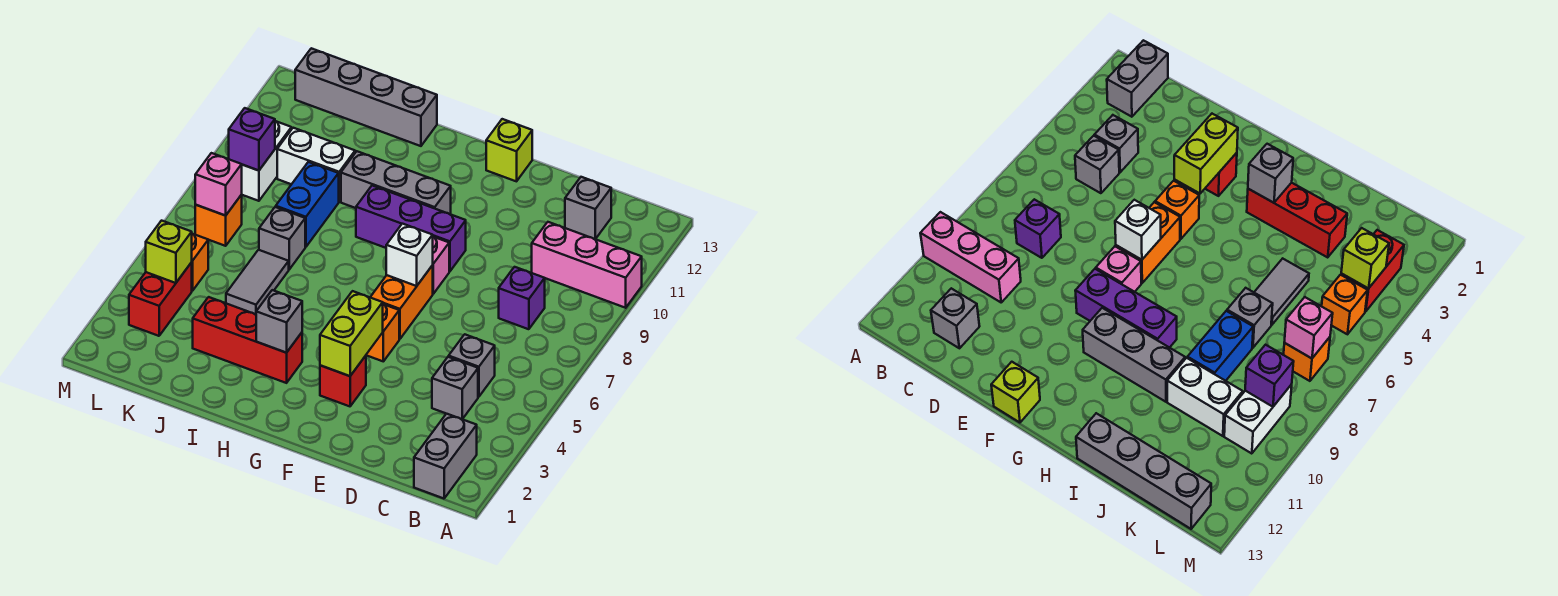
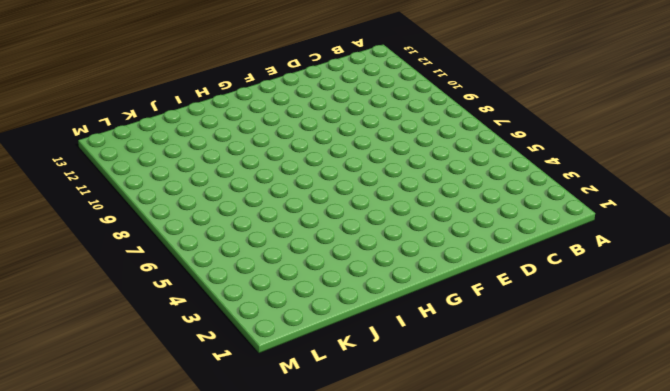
none -> pink 1x3 brick [532,222,642,308]
none -> grey 1x2 brick [414,414,477,499]
none -> grey 1x1 brick [432,357,478,419]

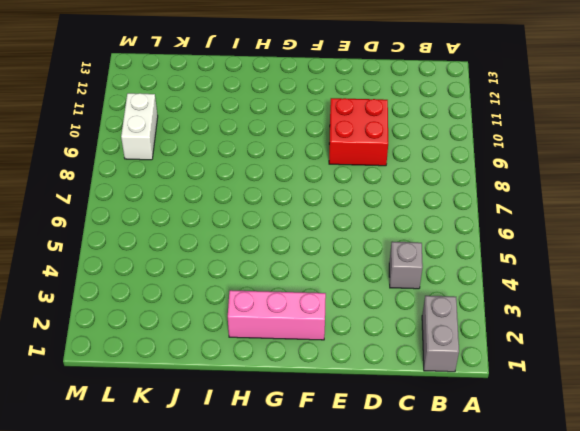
red 2x2 brick [329,98,388,166] -> none
pink 1x3 brick [228,290,326,340] -> pink 1x3 brick moved to [532,222,642,308]
none -> grey 1x1 brick [449,334,495,397]
none -> purple 1x1 brick [499,267,545,329]
none -> grey 1x1 brick [565,177,611,239]

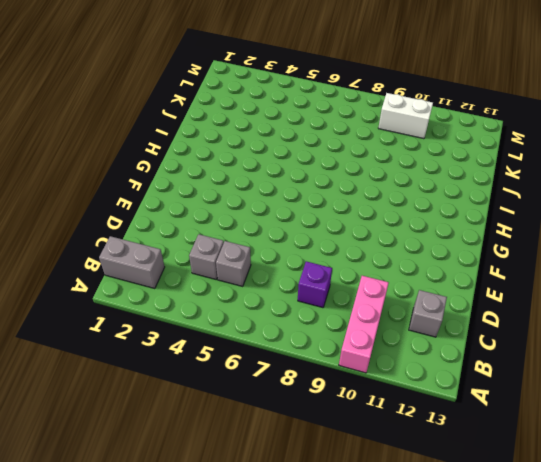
none -> red 1x1 brick [320,356,366,406]
none -> orange 1x1 brick [366,304,399,361]
none -> orange 1x2 brick [370,265,433,339]

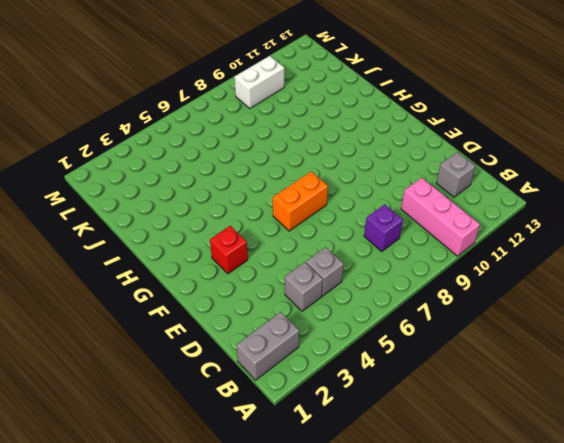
none -> orange 1x1 brick [366,304,399,361]
none -> pink 1x1 brick [433,237,449,294]
none -> purple 1x3 brick [356,186,466,271]

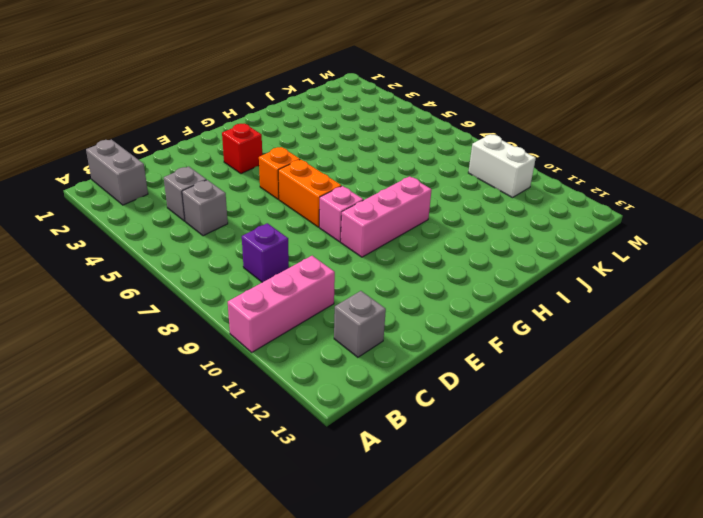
pink 1x3 brick [341,176,432,257] -> purple 1x3 brick [356,186,466,271]
none -> lime 1x1 brick [486,119,532,181]
none -> grey 1x3 brick [341,151,451,214]
none -> red 1x3 brick [193,297,302,383]

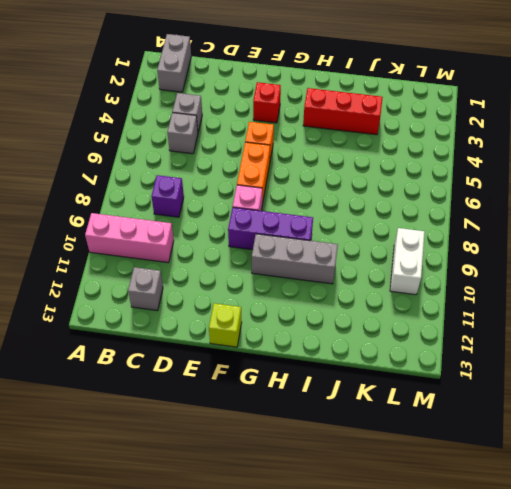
none -> grey 1x4 brick [295,48,437,146]
none -> grey 1x2 tile [226,250,289,314]
none -> grey 1x1 brick [259,207,305,269]

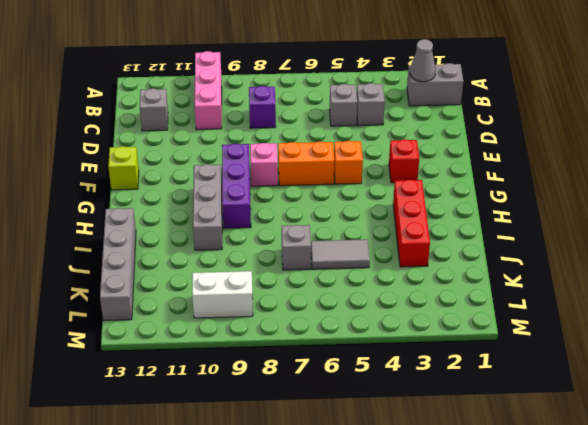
grey 1x1 cone [410,39,436,82] -> none
none -> blue 1x2 brick [276,162,339,247]
none -> white 1x2 brick [277,128,355,202]
none -> red 1x2 brick [129,262,192,336]

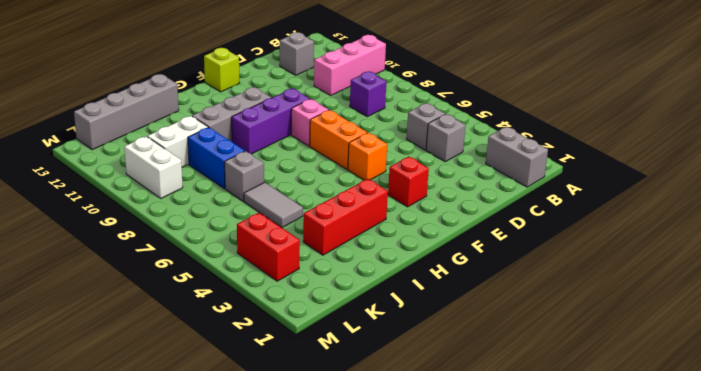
none -> orange 1x1 brick [192,234,208,291]
none -> orange 1x1 brick [195,195,242,246]
none -> lime 1x2 brick [320,291,383,376]

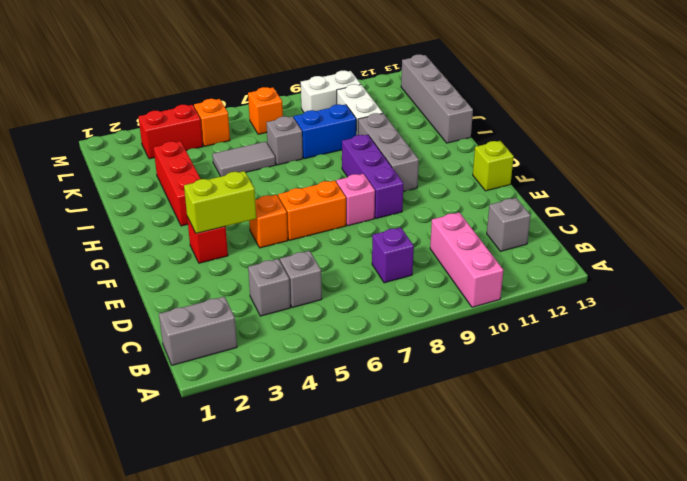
none -> white 1x1 brick [386,224,433,286]
none -> grey 1x1 brick [256,290,302,353]
none -> lime 1x1 brick [146,221,192,283]

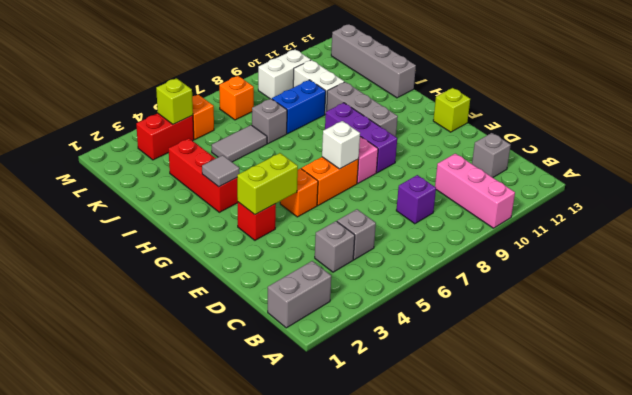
grey 1x1 tile [202,155,240,187] -> grey 1x1 brick [256,290,302,353]
none -> pink 1x1 brick [195,153,242,216]
none -> purple 1x1 brick [229,108,275,171]

